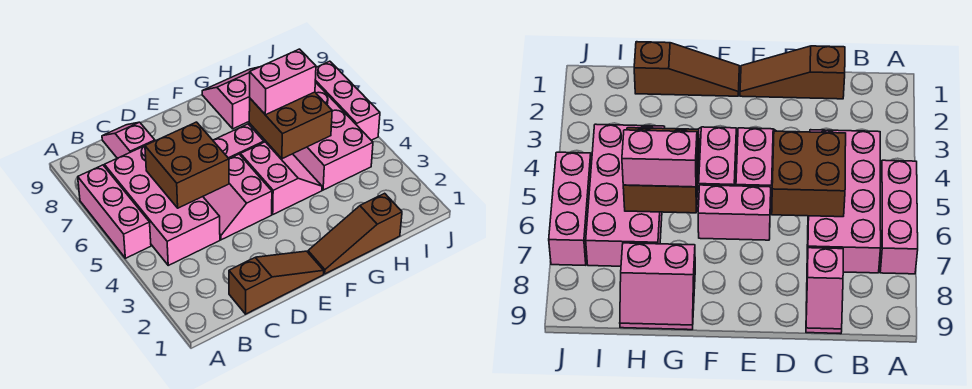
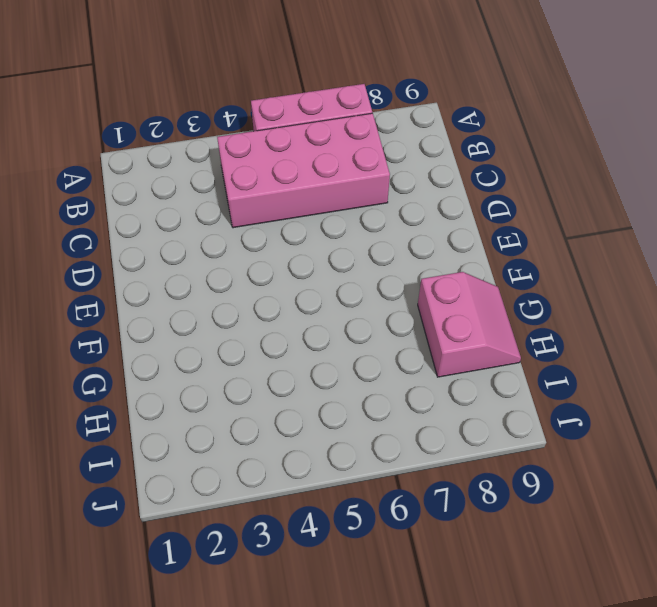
none -> brown 1x3 slope [229,251,324,314]
none -> pink 1x2 slope [102,122,155,158]
none -> pink 2x2 slope [203,154,272,240]

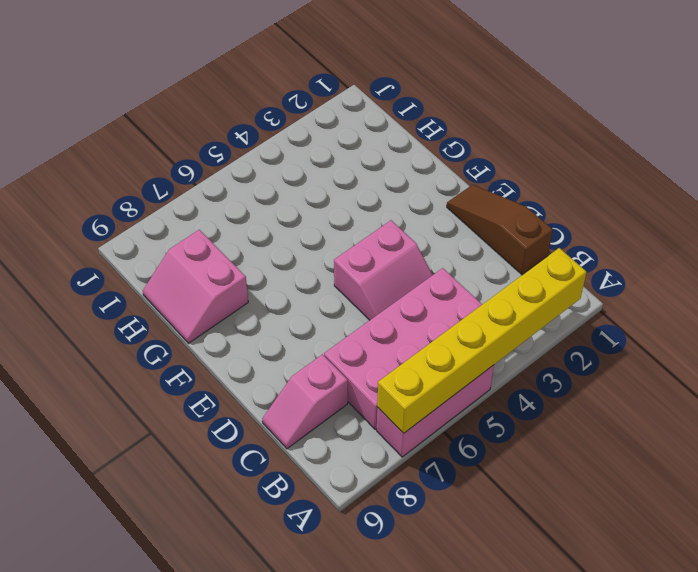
yellow 1x6 brick [377,248,587,433] -> none
none -> pink 1x2 brick [213,124,264,159]
none -> brown 1x3 slope [308,193,402,274]
none -> pink 2x2 slope [240,142,322,214]

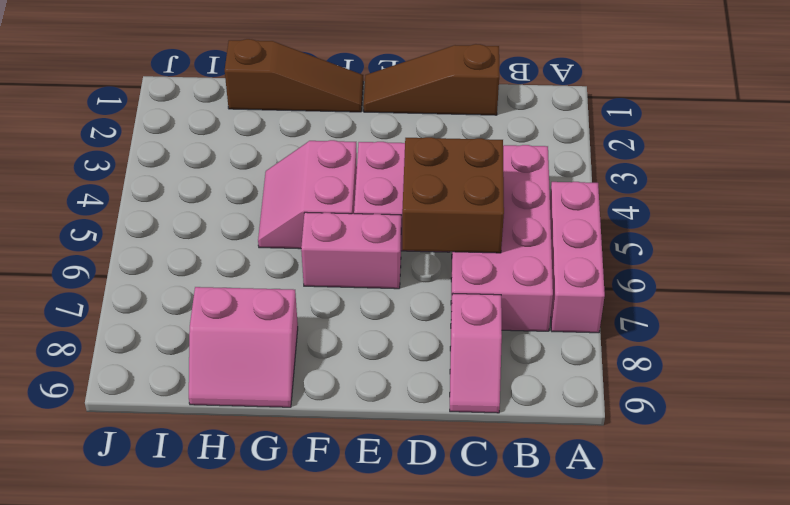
none -> pink 2x4 brick [293,82,373,190]
none -> pink 1x3 brick [315,61,380,140]
none -> brown 2x2 brick [249,92,332,159]

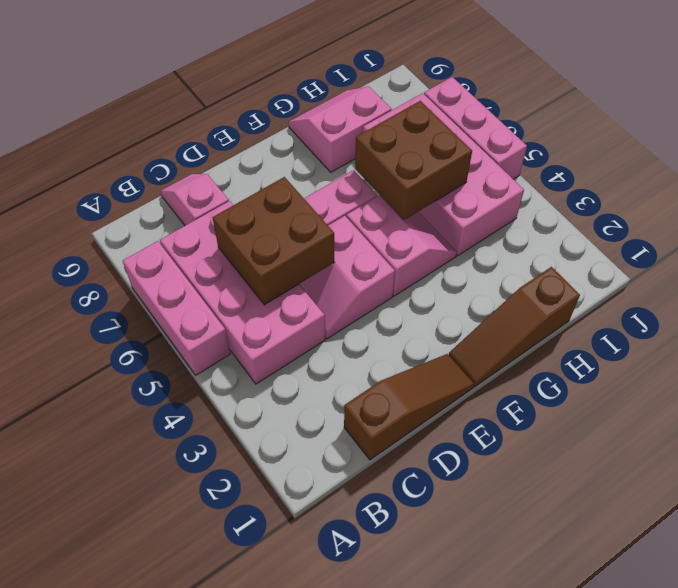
none -> pink 1x2 brick [250,49,316,115]

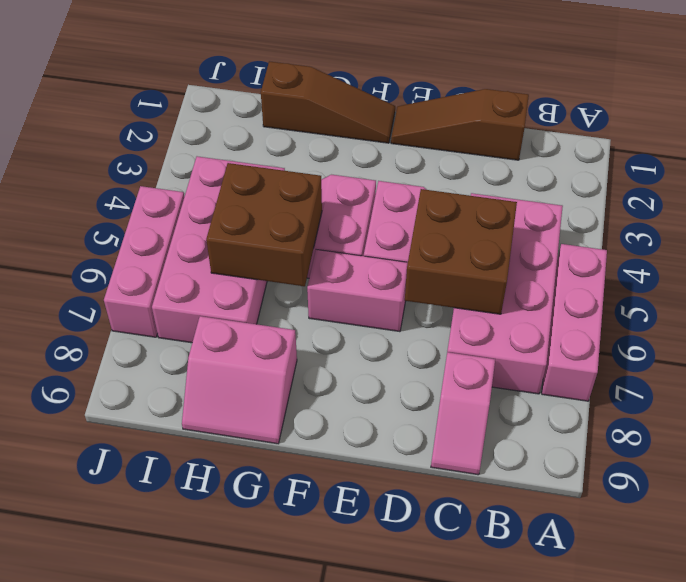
none -> pink 1x2 brick [250,49,316,115]

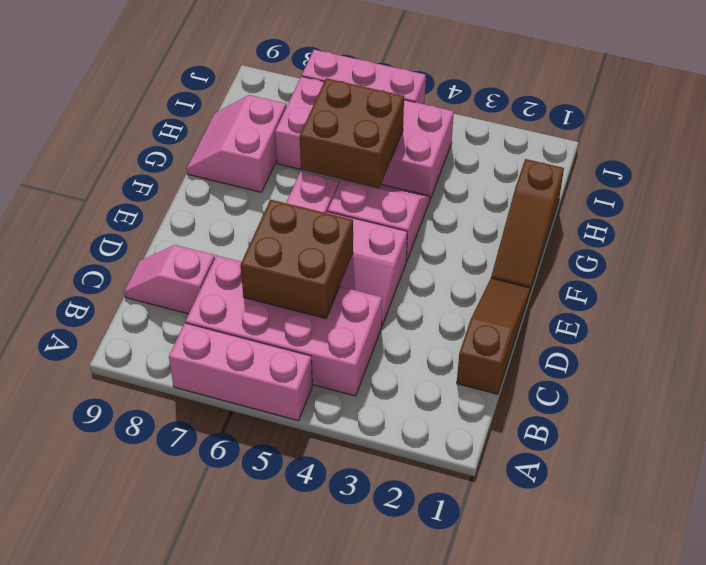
none -> pink 1x2 brick [250,49,316,115]

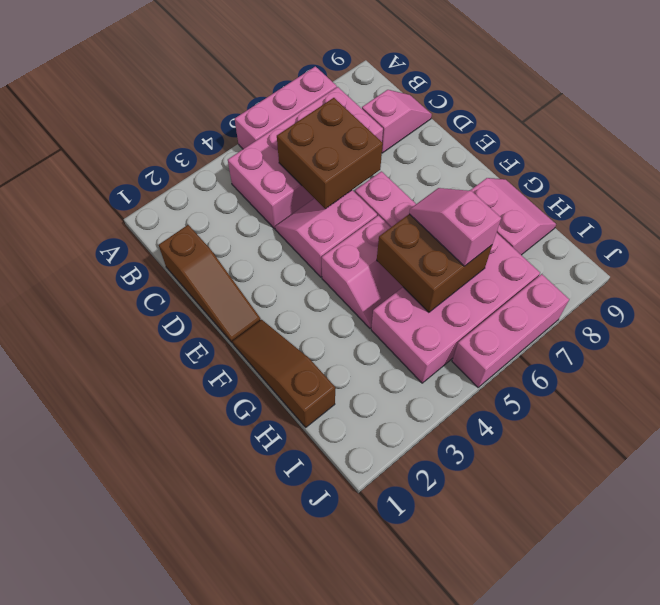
pink 1x2 slope [409,188,501,266] -> pink 1x2 brick [250,49,316,115]

